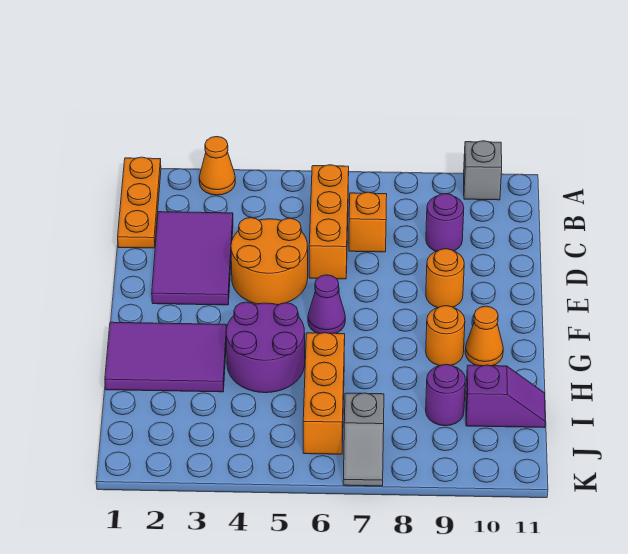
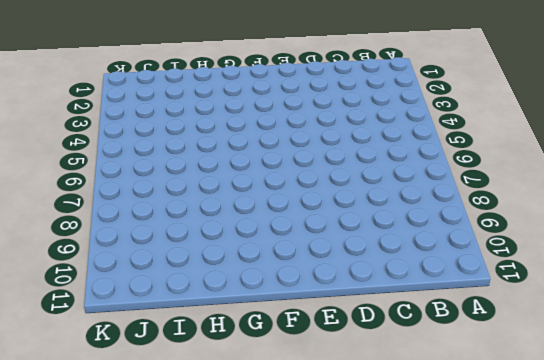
none -> orange 1x3 plate [118,157,161,248]
none -> orange 1x1 cone [199,137,235,195]
none -> grey 1x1 brick [464,141,502,200]

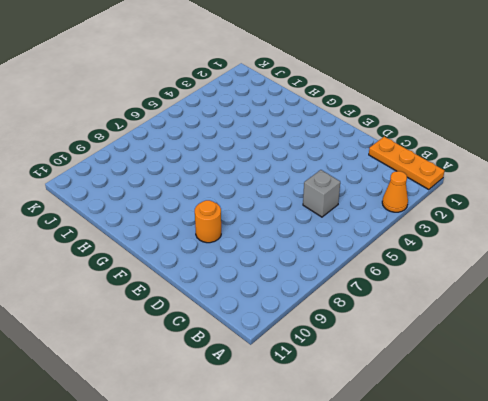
grey 1x1 brick [303,170,340,217] -> grey 1x1 brick moved to [464,141,502,200]
none -> orange 1x3 brick [309,165,349,279]
none -> purple 2x3 tile [152,212,233,305]
none -> orange 1x1 brick [349,192,387,252]

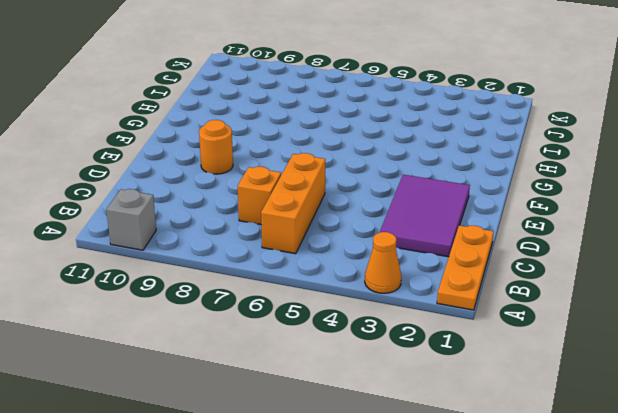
none -> purple 1x1 round brick [426,194,464,251]
none -> orange 2x2 round brick [231,218,308,305]
none -> purple 1x1 cone [308,275,345,333]

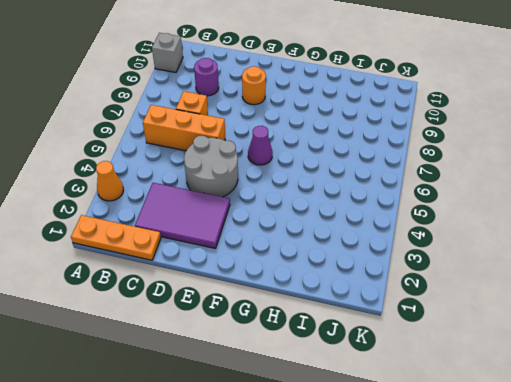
grey 2x2 round brick [184,136,238,197] -> orange 2x2 round brick [231,218,308,305]
none -> purple 2x3 tile [105,322,227,392]
none -> purple 2x2 round brick [226,302,305,393]
none -> orange 1x1 round brick [426,306,465,366]

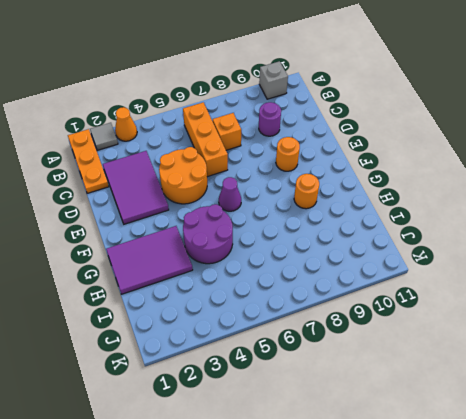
grey 1x1 tile [90,123,118,150] -> none
none -> orange 1x1 cone [465,306,503,366]
none -> orange 1x3 brick [303,333,345,454]
none -> purple 1x1 round brick [426,364,466,426]

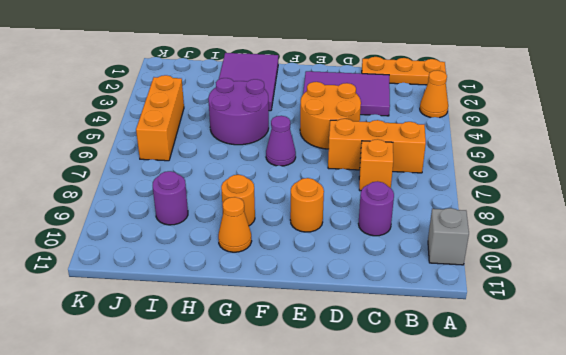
orange 1x3 brick [136,75,184,161] -> orange 1x3 brick turned to [303,333,345,454]
none -> purple 1x2 slope [466,365,545,428]
none -> grey 1x2 slope [343,393,384,486]

